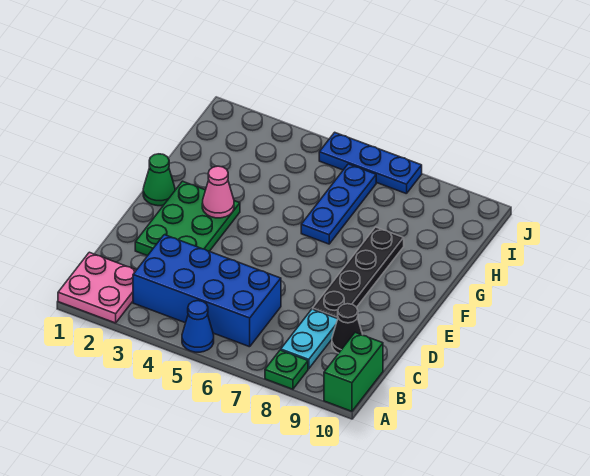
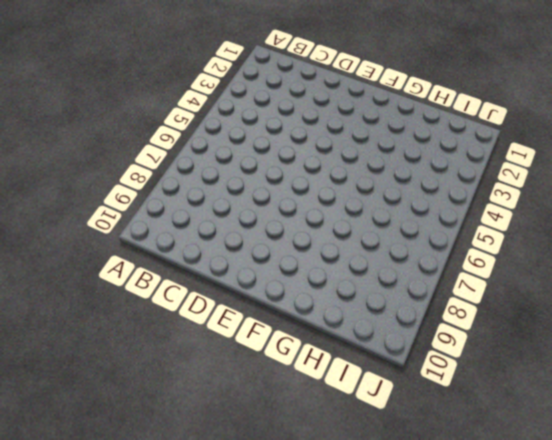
none -> pink 2x2 plate [58,252,136,323]
none -> blue 1x1 cone [182,301,214,352]
none -> green 1x1 plate [265,350,308,389]

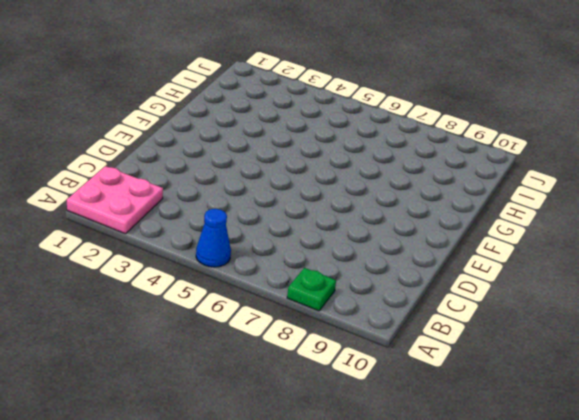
none -> green 1x2 brick [324,333,383,411]
none -> blue 2x4 brick [133,235,281,347]
none -> cyan 1x2 plate [281,309,337,369]

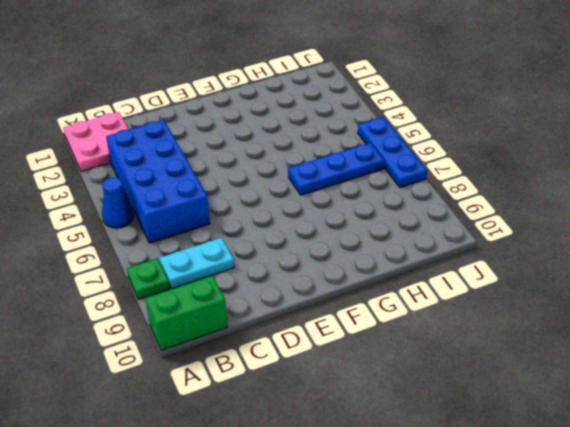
none -> black 1x1 cone [332,304,363,353]
none -> green 2x3 plate [135,181,240,256]
none -> black 1x4 plate [313,227,404,319]

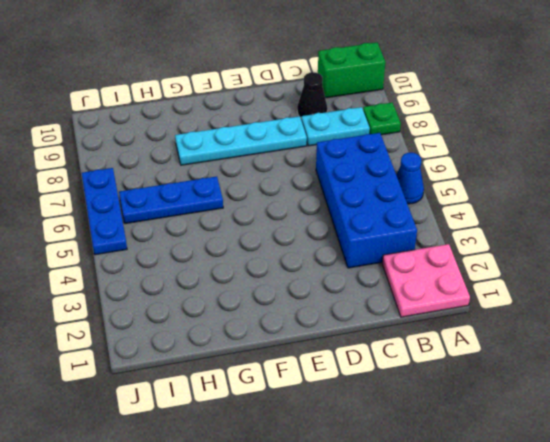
cyan 1x4 plate [175,116,307,165] -> black 1x4 plate [313,227,404,319]
none -> green 2x3 plate [135,181,240,256]
none -> green 1x1 cone [143,154,175,206]
none -> pink 1x1 cone [202,166,234,218]

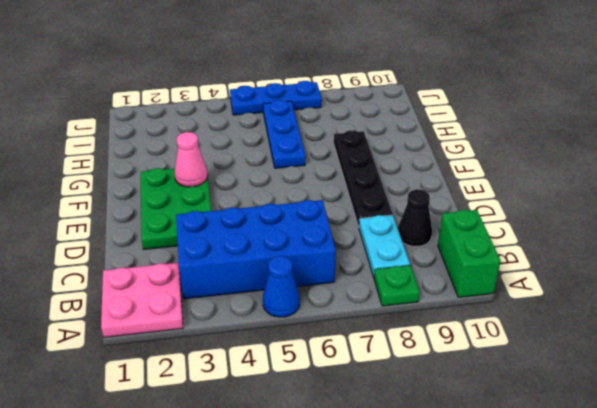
none -> green 1x1 cone [143,154,175,206]

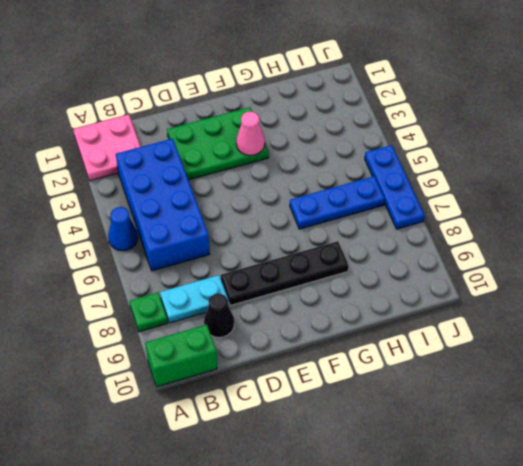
none -> green 1x1 cone [143,154,175,206]

